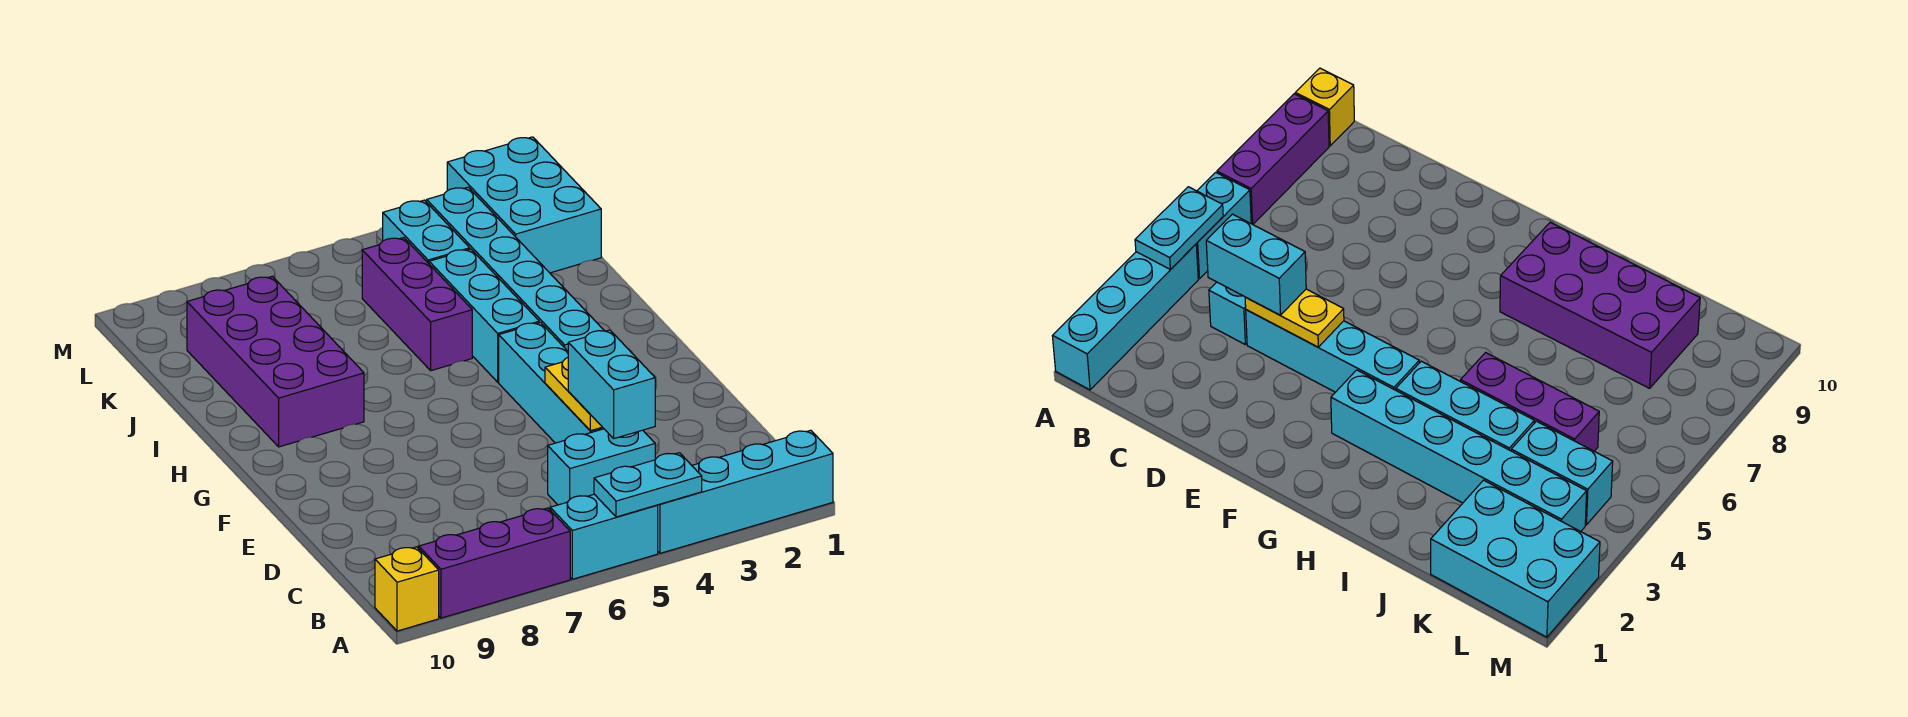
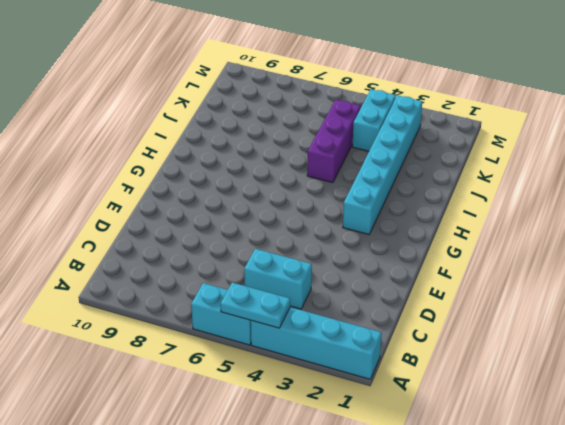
none -> purple 1x3 brick [419,508,570,618]
none -> yellow 1x1 brick [375,547,439,631]
none -> cyan 1x4 brick [499,322,604,443]

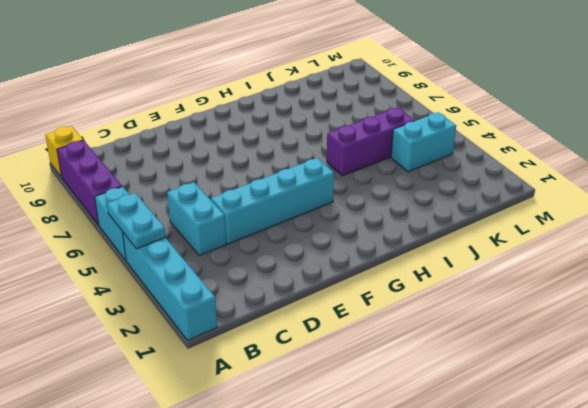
none -> cyan 1x6 brick [427,187,604,351]
none -> cyan 1x3 brick [429,249,539,382]
none -> purple 2x4 brick [187,276,364,447]

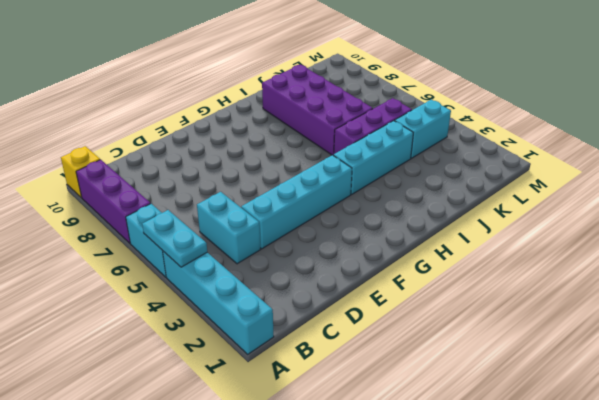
purple 2x4 brick [262,65,373,155] -> purple 2x4 brick turned to [187,276,364,447]
none -> cyan 1x6 brick [427,187,604,351]
none -> cyan 2x3 brick [447,137,601,273]
none -> yellow 1x2 plate [545,358,602,431]

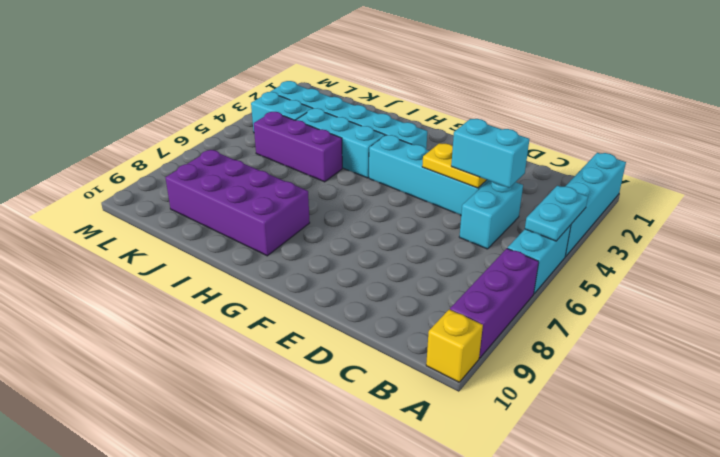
none -> cyan 2x3 brick [447,137,601,273]

